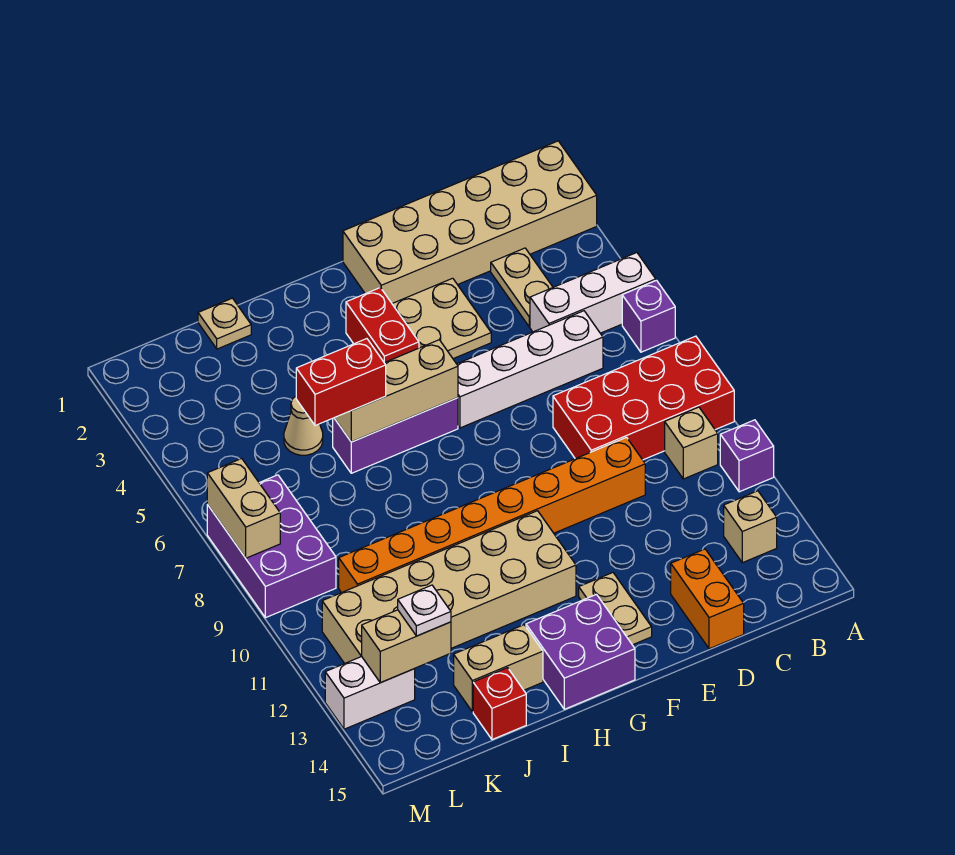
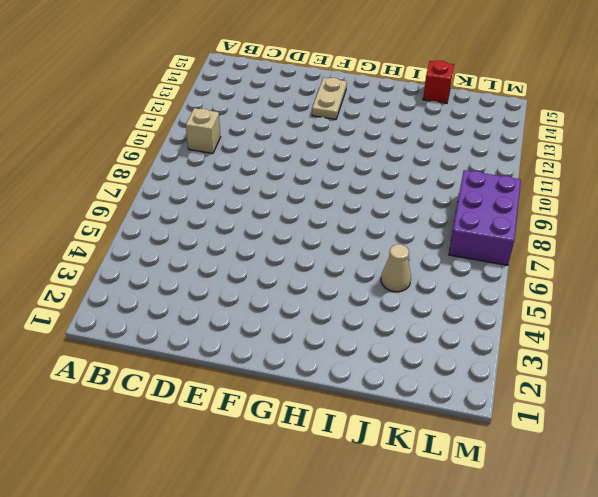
none -> tan 2x6 brick [343,141,597,303]
none -> white 1x3 brick [530,253,656,333]
none -> purple 1x1 brick [622,280,675,352]

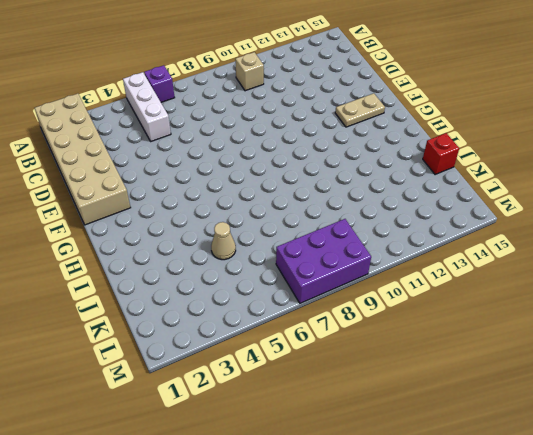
none -> red 2x4 brick [553,336,734,460]
none -> purple 1x1 brick [720,420,774,492]
none -> tan 1x1 brick [724,491,777,563]

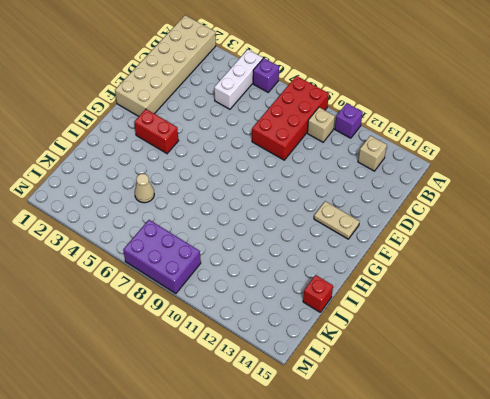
none -> tan 1x2 plate [491,248,553,327]
none -> white 1x4 brick [457,311,603,428]
none -> orange 1x8 brick [339,437,645,593]

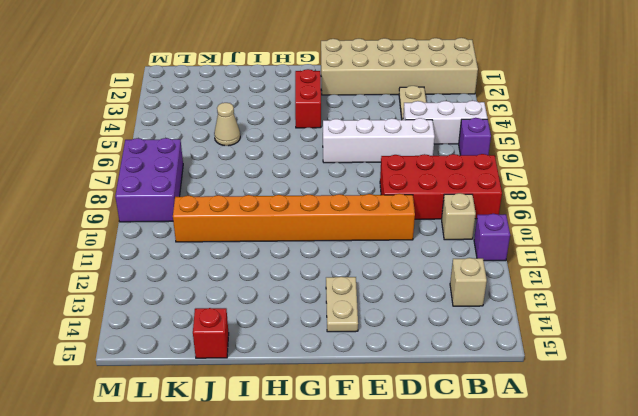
none -> orange 1x2 brick [671,549,744,649]
none -> tan 2x2 plate [392,278,491,359]
none -> purple 1x3 brick [333,398,458,473]

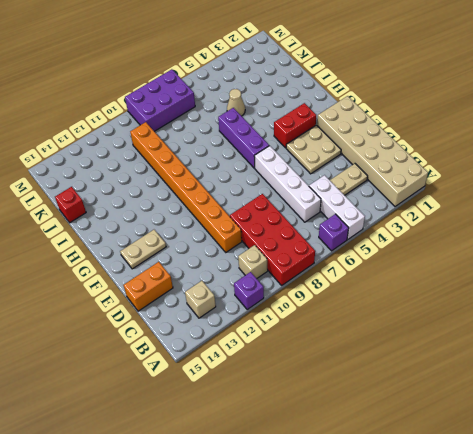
none -> tan 2x6 brick [322,511,576,664]
none -> purple 2x2 brick [526,595,635,709]
none -> tan 1x2 brick [454,625,543,712]

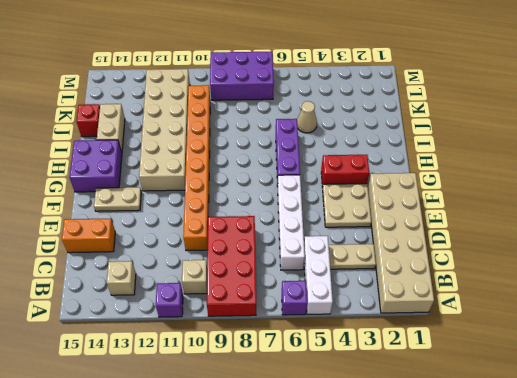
none -> tan 1x1 plate [198,298,251,349]
none -> white 1x2 brick [325,657,415,729]
none -> tan 1x3 brick [335,340,458,442]

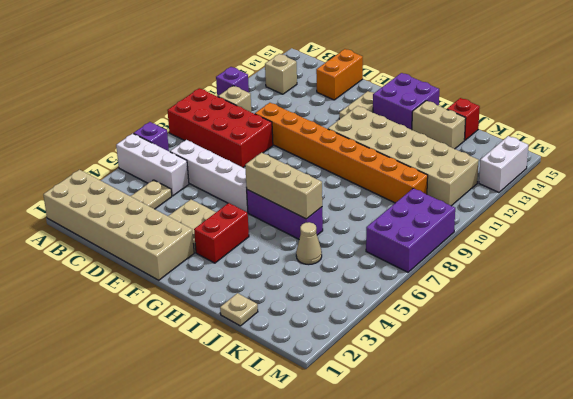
white 1x2 brick [479,136,528,192] -> white 1x2 brick turned to [325,657,415,729]
none -> tan 1x2 brick [362,610,451,683]
none -> tan 1x2 brick [207,459,280,558]
none -> red 1x2 brick [296,339,386,426]

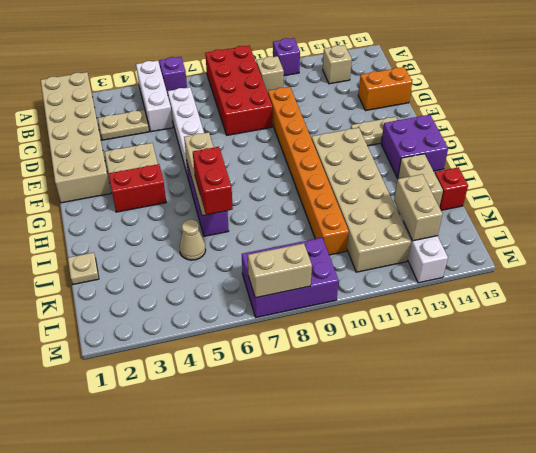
none -> white 1x1 plate [398,585,451,636]

